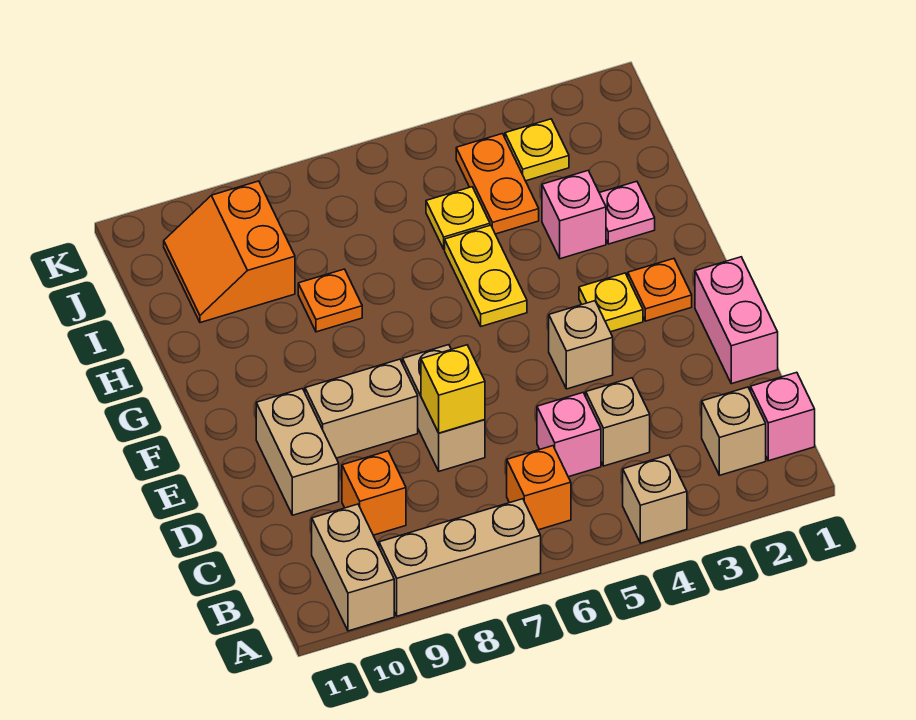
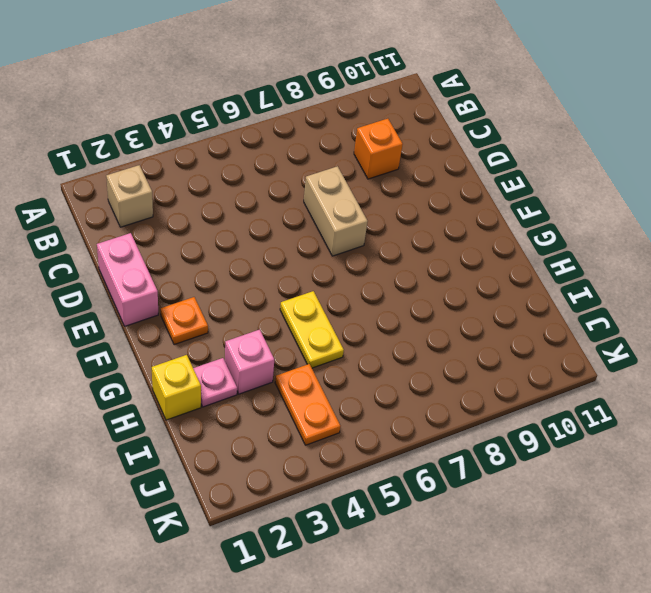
yellow 1x1 brick [152,355,201,420] -> yellow 1x1 brick moved to [421,345,485,433]
none -> tan 1x1 brick [623,455,687,543]
none -> tan 1x3 brick [379,499,541,616]
none -> tan 1x2 brick [312,504,394,631]

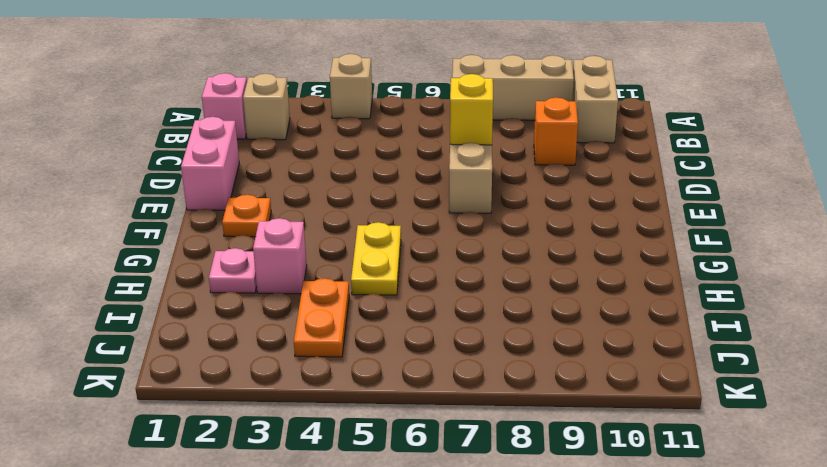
none -> orange 1x1 brick [507,446,571,530]
none -> tan 1x1 brick [586,378,650,466]
none -> pink 1x1 brick [537,393,601,477]

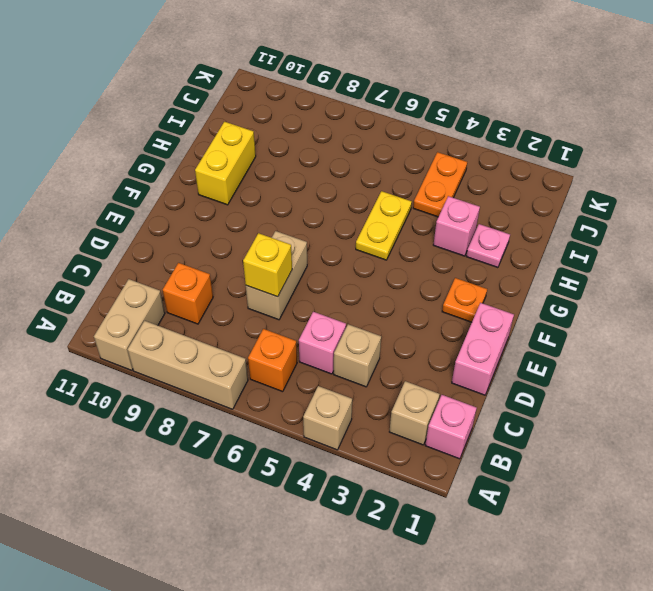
yellow 1x2 brick [195,122,256,205] -> none
none -> tan 1x2 brick [256,389,339,515]
none -> tan 1x1 brick [549,301,613,389]
none -> tan 1x2 brick [305,359,418,458]

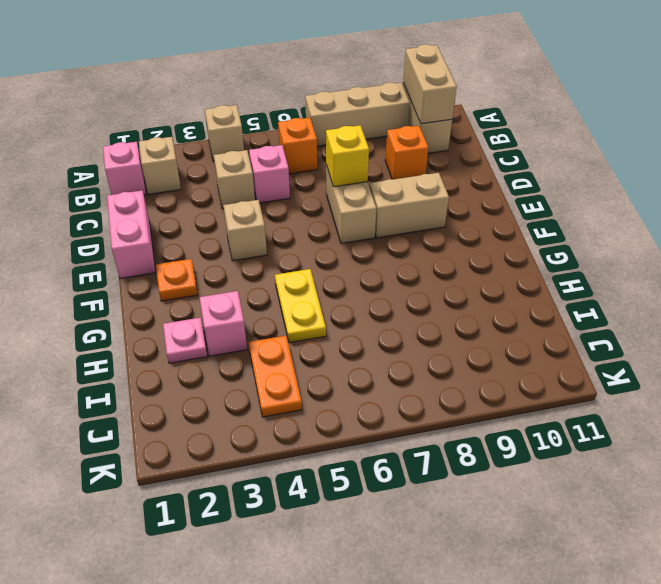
tan 1x2 brick [403,44,457,124] -> tan 1x2 brick moved to [256,389,339,515]
none -> yellow 1x1 plate [579,273,643,332]
none -> orange 1x1 plate [298,269,362,332]
none -> yellow 1x1 plate [426,187,490,249]

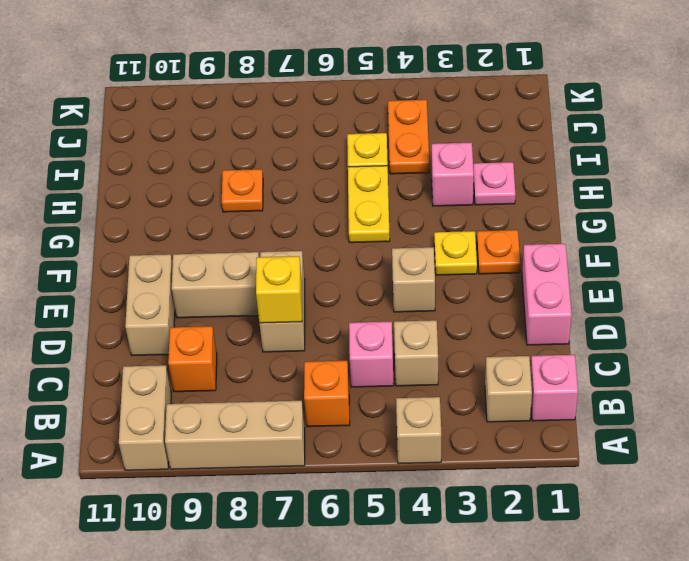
none -> orange 2x2 slope [164,181,295,323]
none -> yellow 1x1 plate [505,119,569,181]

